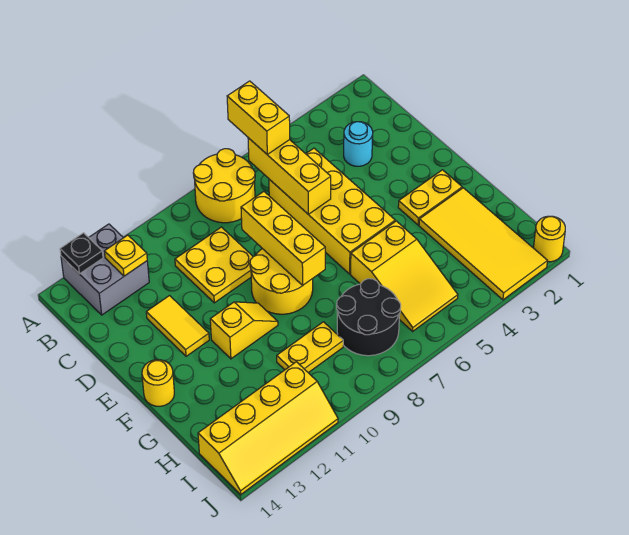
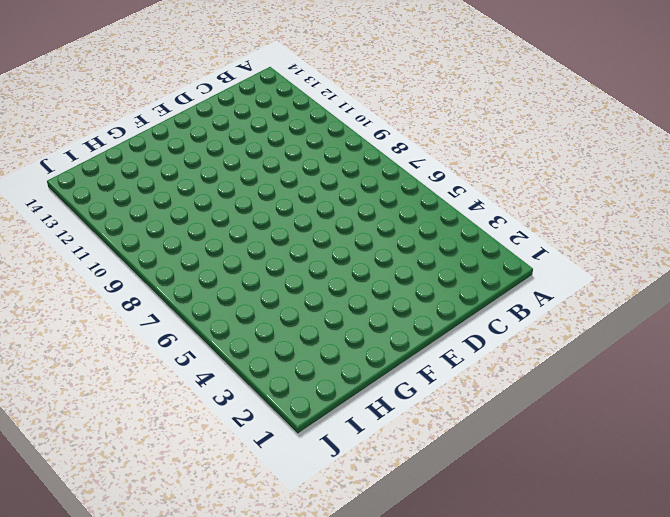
none -> yellow 2x2 round brick [193,149,255,223]
none -> grey 2x2 brick [61,224,149,315]
none -> cyan 1x1 round brick [344,122,373,166]

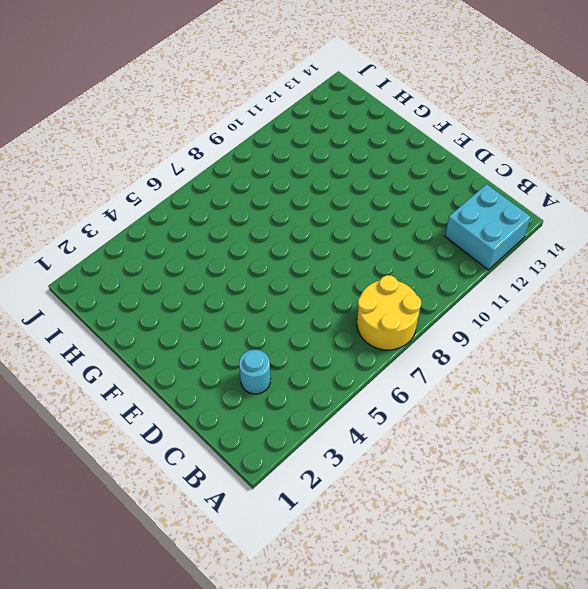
cyan 2x2 brick [445,184,531,270] -> grey 2x2 brick [61,224,149,315]
none -> yellow 2x4 brick [269,148,395,274]
none -> yellow 2x2 plate [175,227,253,303]
none -> yellow 1x2 tile [146,296,209,356]

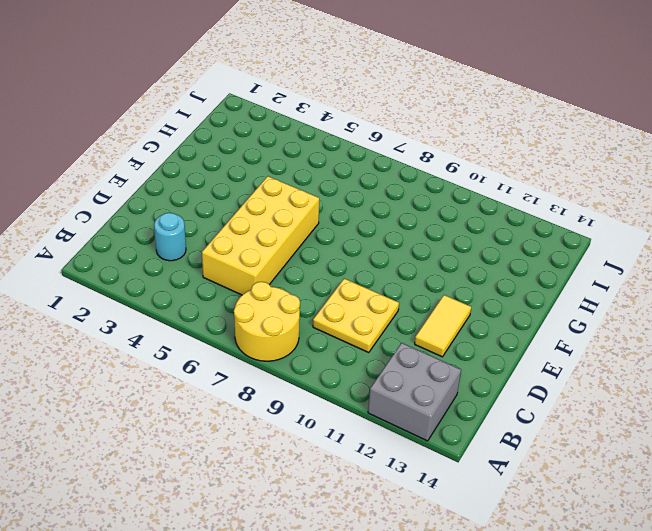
none -> yellow 2x2 round brick [250,249,313,314]
none -> yellow 1x2 plate [398,170,462,225]
none -> yellow 1x2 slope [210,302,278,359]

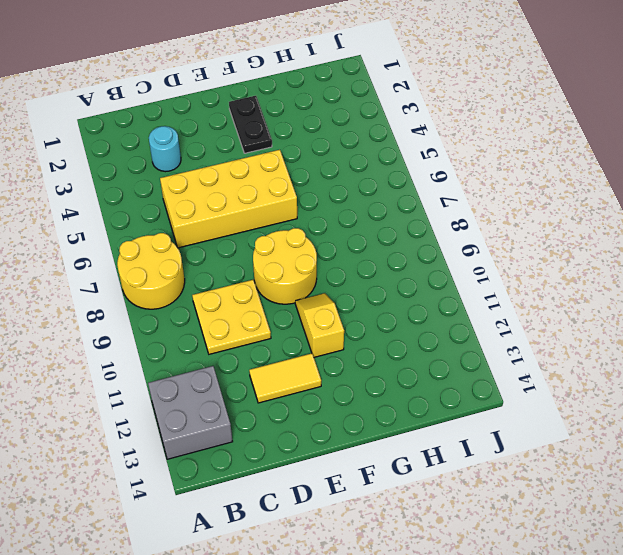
black 1x2 plate [229,96,272,153] -> yellow 1x2 plate [398,170,462,225]
none -> yellow 1x1 round brick [142,360,174,406]
none -> yellow 2x4 tile [419,188,547,300]
none -> yellow 2x3 slope [351,221,458,331]

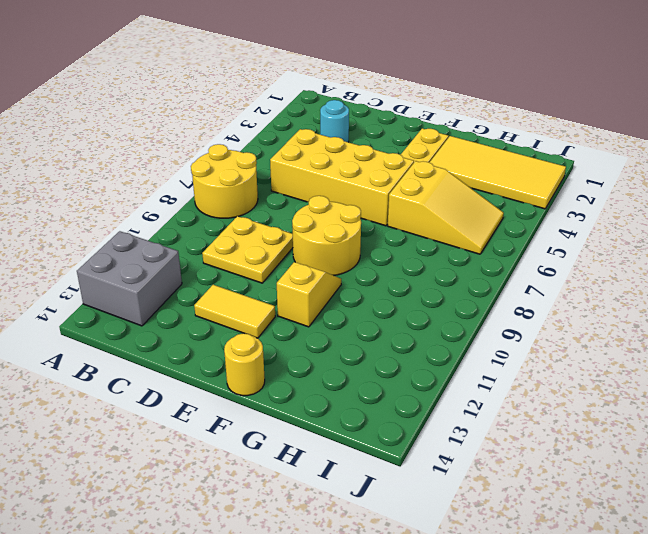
none -> black 2x2 round brick [337,279,401,356]
none -> yellow 1x2 plate [277,322,343,373]
none -> yellow 2x4 slope [198,362,338,494]

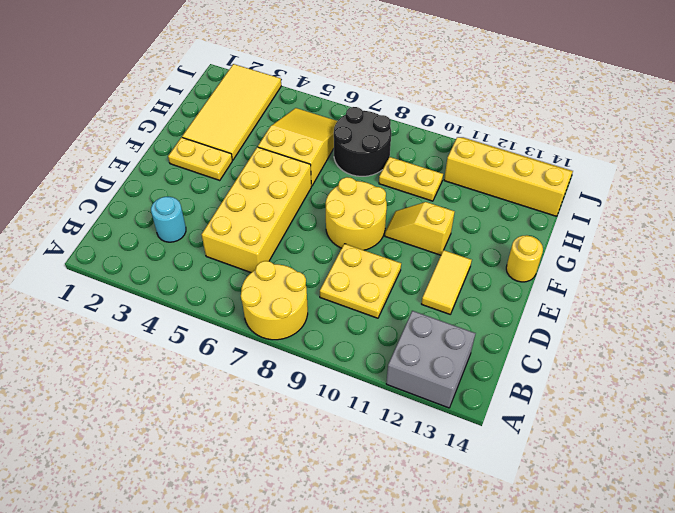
none -> yellow 1x1 round brick [534,216,565,262]
none -> black 1x1 plate [60,233,103,274]
none -> yellow 1x3 brick [248,138,331,215]

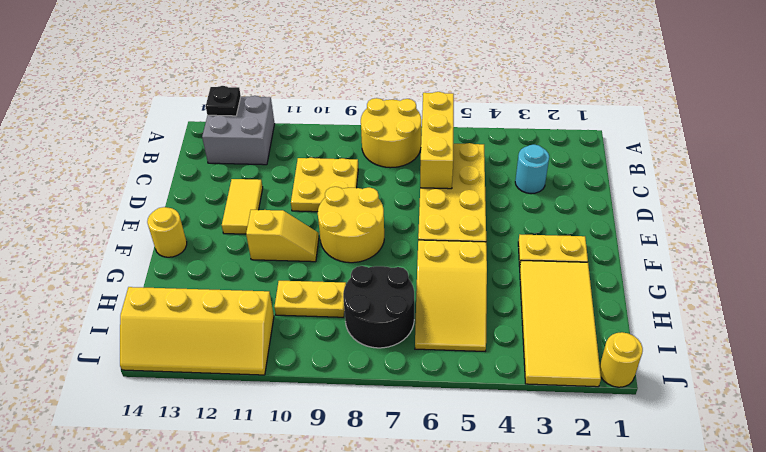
none -> yellow 1x1 plate [104,235,147,276]
none -> yellow 1x3 brick [241,191,325,285]
none -> yellow 1x2 brick [227,81,290,155]

